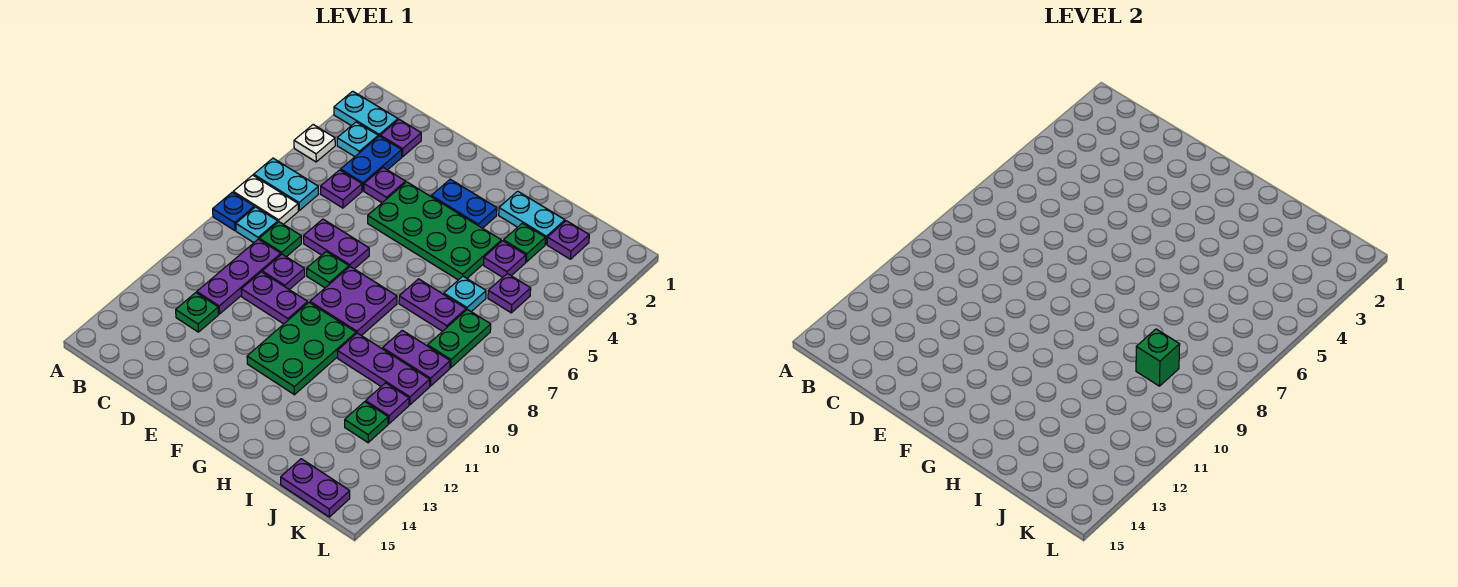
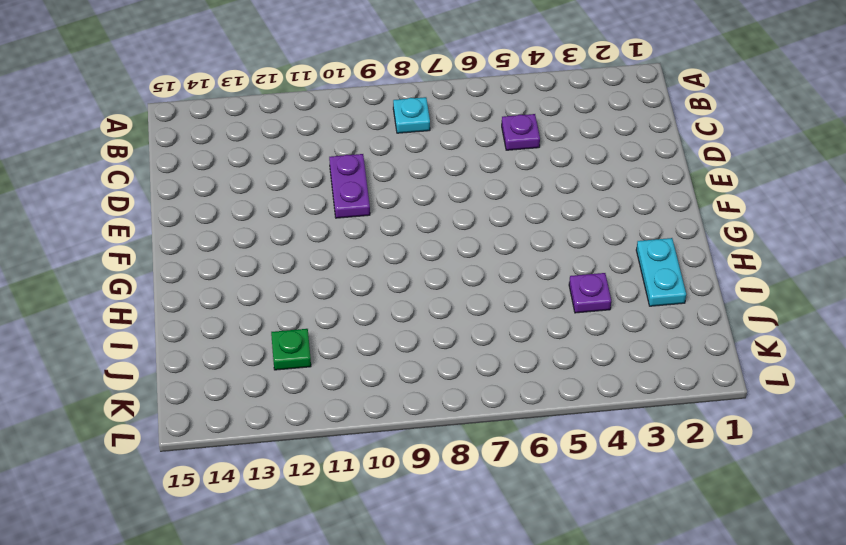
none -> cyan 1x2 plate [334,91,398,137]
none -> white 1x1 plate [294,125,335,162]
none -> cyan 1x2 plate [254,158,318,210]
none -> white 1x2 plate [233,175,298,224]

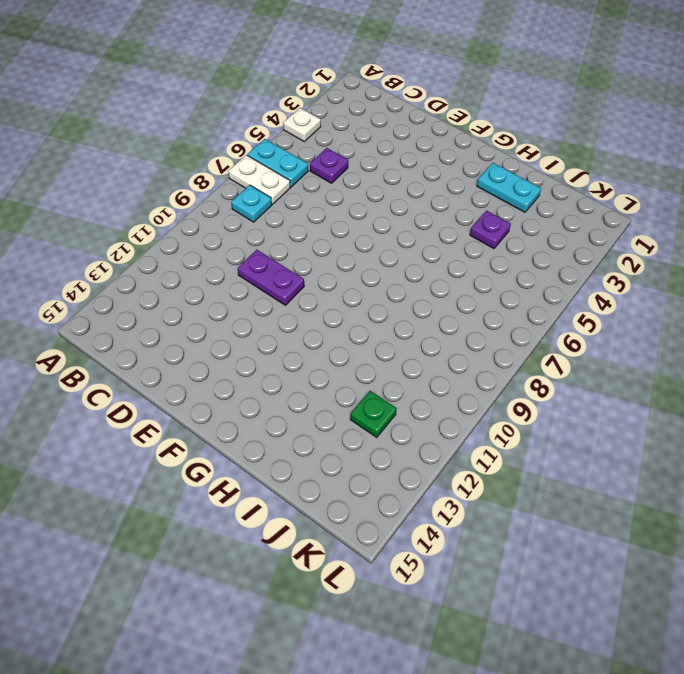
none -> cyan 1x2 plate [334,91,398,137]
none -> blue 1x1 plate [213,192,254,231]
none -> cyan 1x1 plate [337,122,378,157]
none -> purple 1x1 plate [380,120,421,157]

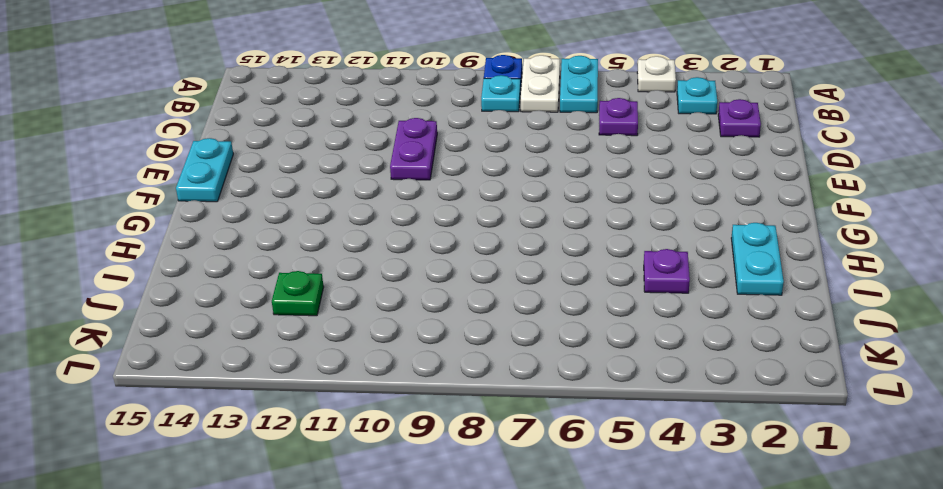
cyan 1x2 plate [176,138,233,202] -> cyan 1x2 plate moved to [334,91,398,137]
none -> blue 1x2 plate [341,136,402,191]
none -> green 1x1 plate [259,222,301,257]
none -> purple 1x3 plate [197,239,281,314]
none -> green 1x1 plate [176,293,219,332]

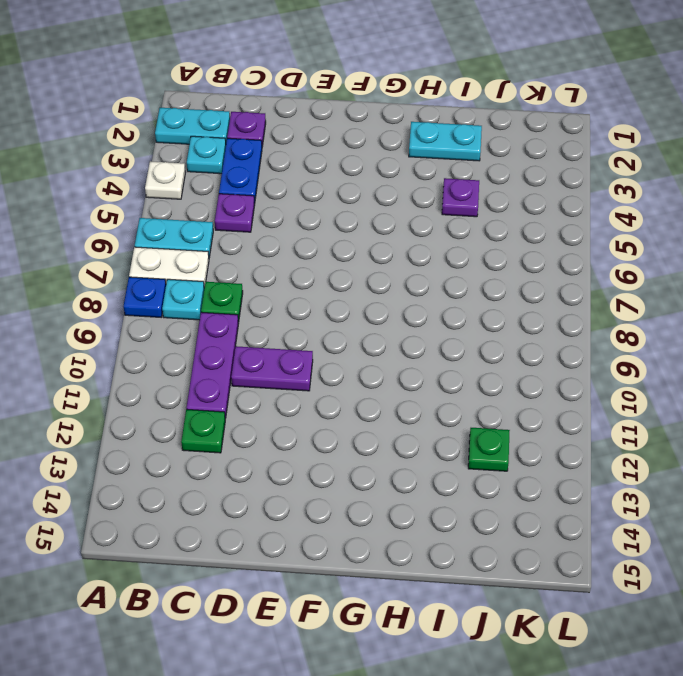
none -> purple 1x1 plate [364,168,406,203]
none -> purple 1x2 plate [303,219,369,269]
none -> purple 1x1 plate [262,254,305,290]
none -> green 2x4 plate [368,182,501,280]

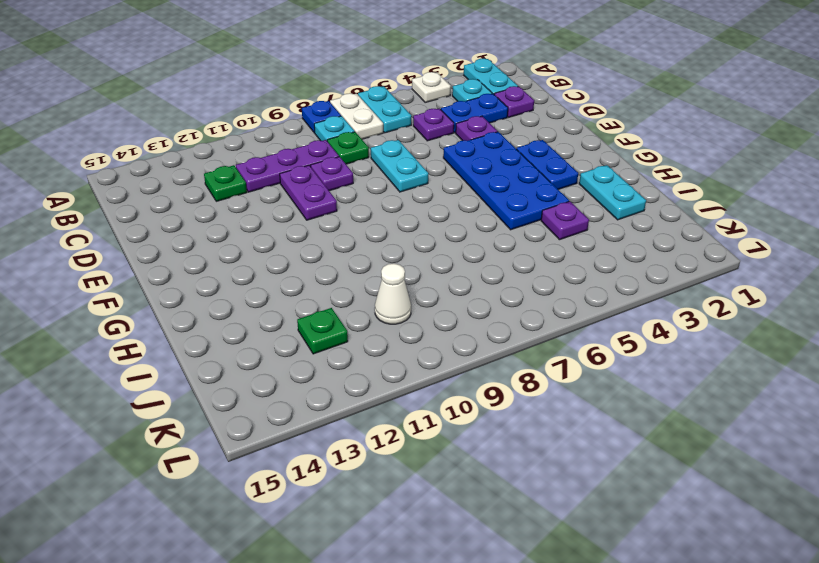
cyan 1x2 plate [371,140,428,192] -> purple 1x2 plate [303,219,369,269]
blue 2x4 plate [443,132,569,230] -> green 2x4 plate [368,182,501,280]
white 1x1 cone [375,263,411,324] -> purple 1x3 plate [337,333,430,405]
none -> green 1x1 plate [307,252,349,288]
none -> purple 2x2 plate [310,267,397,336]
none -> green 2x3 plate [247,303,356,395]
none -> purple 1x2 plate [399,279,466,331]

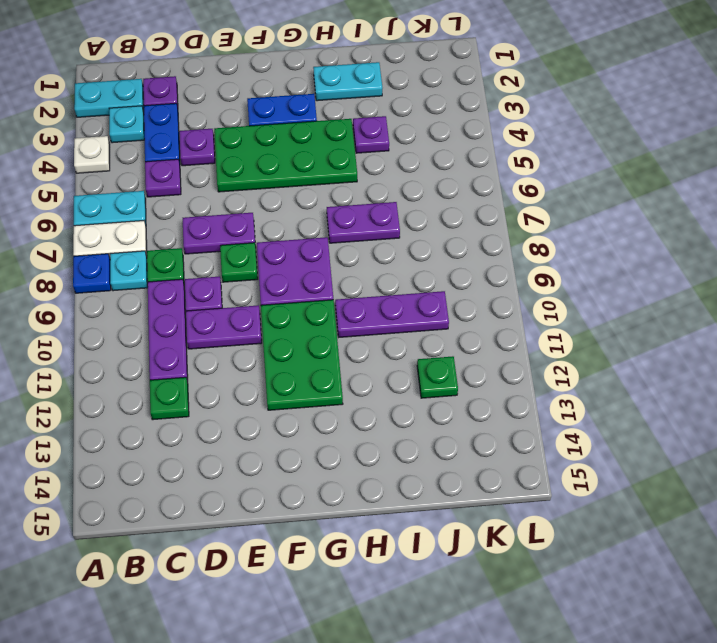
none -> green 1x1 plate [504,223,545,262]
none -> cyan 1x1 plate [444,276,486,312]
none -> purple 1x2 plate [383,330,450,386]
none -> purple 1x1 plate [547,221,589,259]

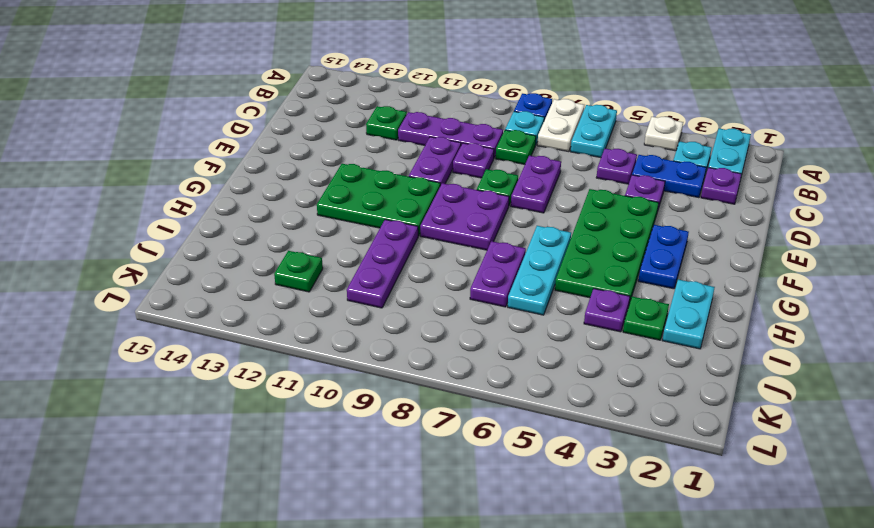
cyan 1x3 plate [508,226,571,315] -> cyan 1x1 plate [444,276,486,312]
none -> purple 1x2 plate [383,330,450,386]
none -> purple 1x1 plate [547,221,589,259]
none -> purple 1x1 plate [488,274,531,313]
none -> green 1x2 plate [428,309,491,368]

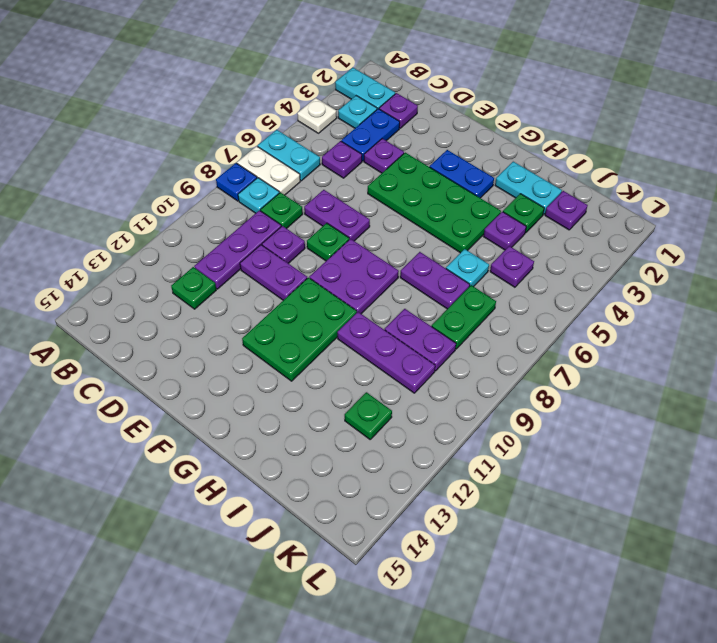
none -> purple 1x1 plate [366,383,409,424]
none -> purple 1x2 plate [281,459,350,517]
none -> green 1x1 brick [1136,329,1180,386]

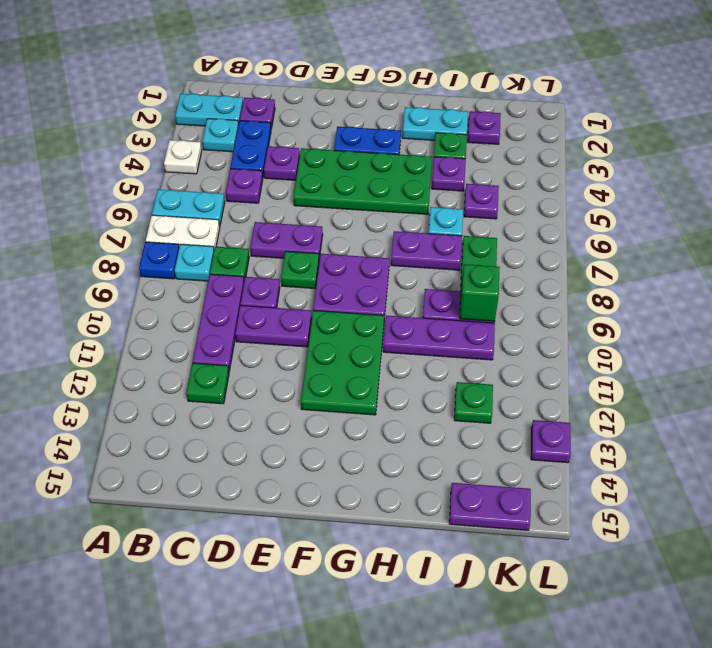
purple 1x1 plate [531,420,571,463] -> purple 1x1 plate moved to [366,383,409,424]

